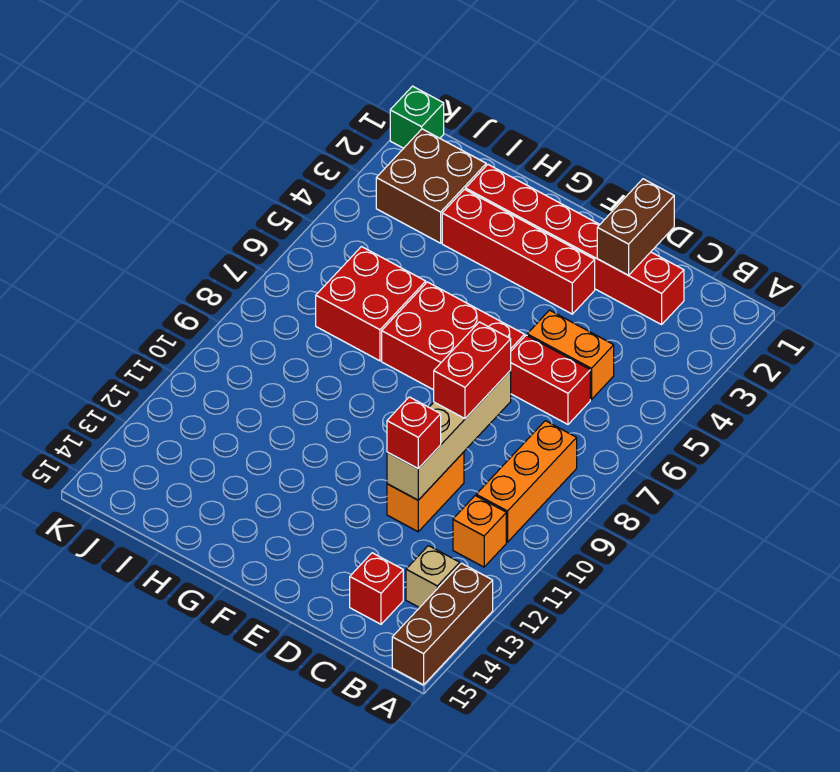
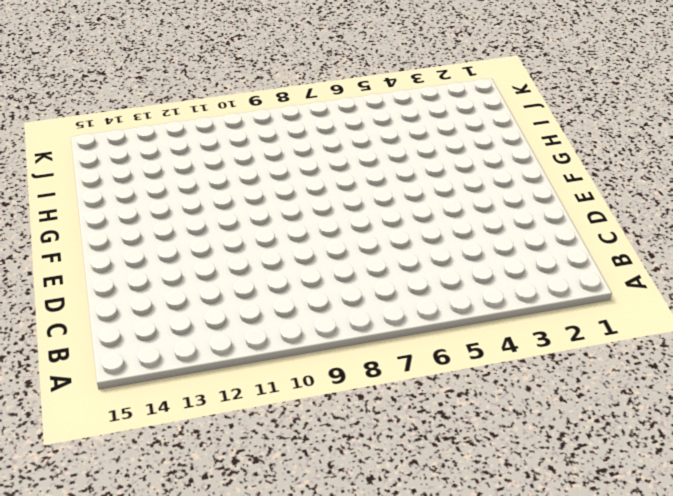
none -> brown 1x3 brick [392,563,493,685]
none -> orange 1x3 brick [476,421,577,542]
none -> orange 1x1 brick [453,496,506,567]

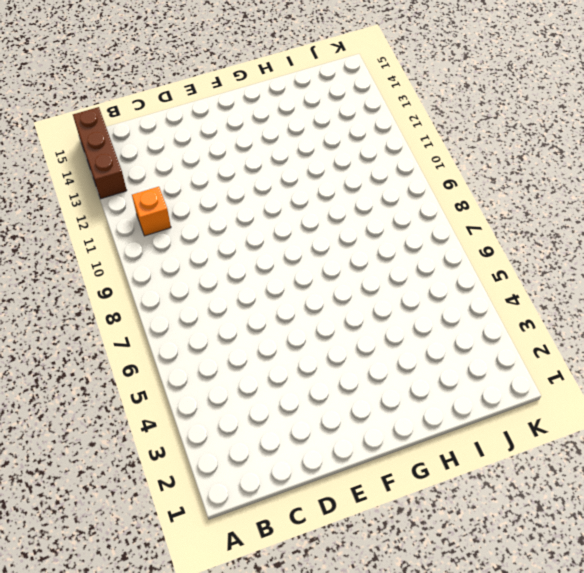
none -> orange 1x3 brick [476,421,577,542]
none -> tan 1x1 brick [406,546,460,608]
none -> red 1x6 brick [466,165,684,325]

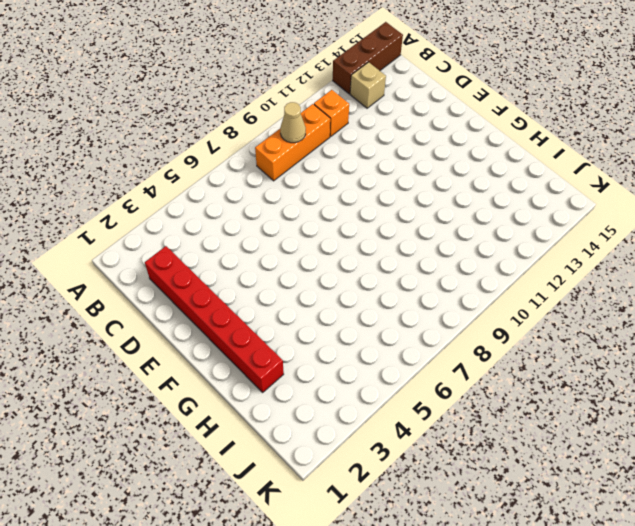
tan 1x1 cone [280,102,306,143] -> none
none -> orange 1x2 brick [527,310,614,400]
none -> red 1x2 brick [510,335,590,424]
none -> red 1x1 brick [350,553,403,624]

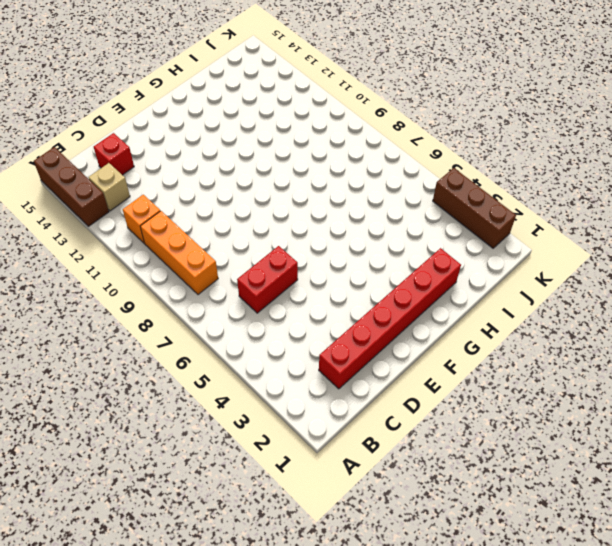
brown 1x3 brick [433,168,516,248] -> none
none -> orange 1x2 brick [527,310,614,400]
none -> orange 1x2 brick [387,452,464,532]
none -> red 1x4 brick [442,189,595,314]

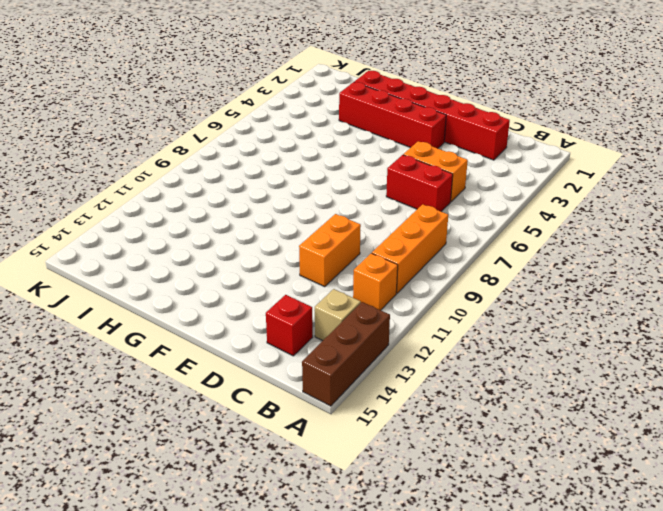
none -> red 2x3 brick [382,282,525,390]
none -> red 2x2 brick [316,247,426,361]
none -> brown 2x2 brick [376,129,486,243]

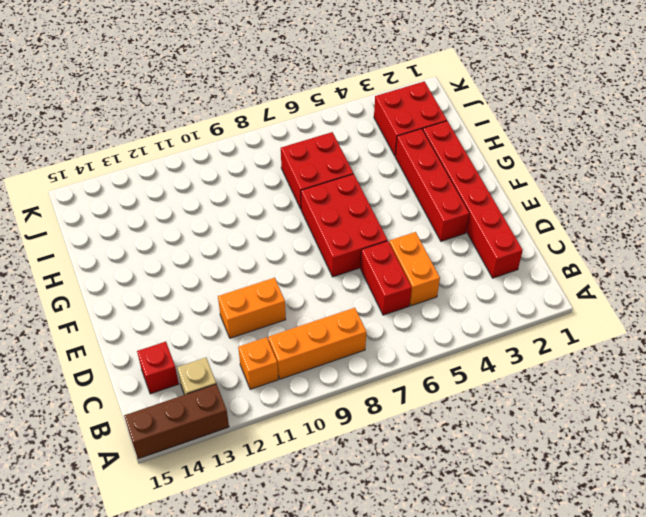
red 2x2 brick [374,81,447,156] -> brown 2x2 brick [376,129,486,243]
none -> green 1x1 brick [390,86,444,148]
none -> brown 1x2 brick [597,179,674,275]
none -> tan 1x4 brick [387,371,511,500]

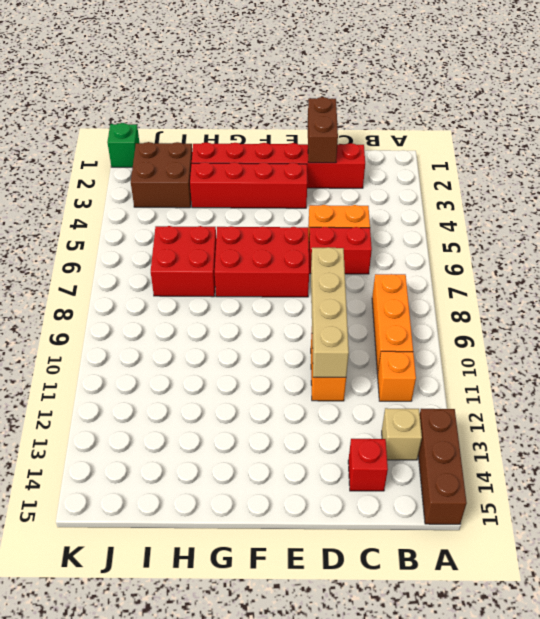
none -> red 1x2 brick [434,322,511,418]
none -> red 1x1 brick [387,397,441,469]

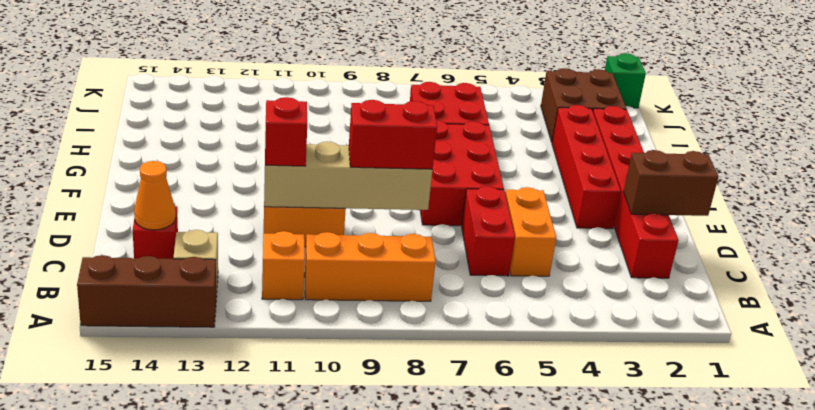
orange 1x1 cone [134,161,176,230] -> none

